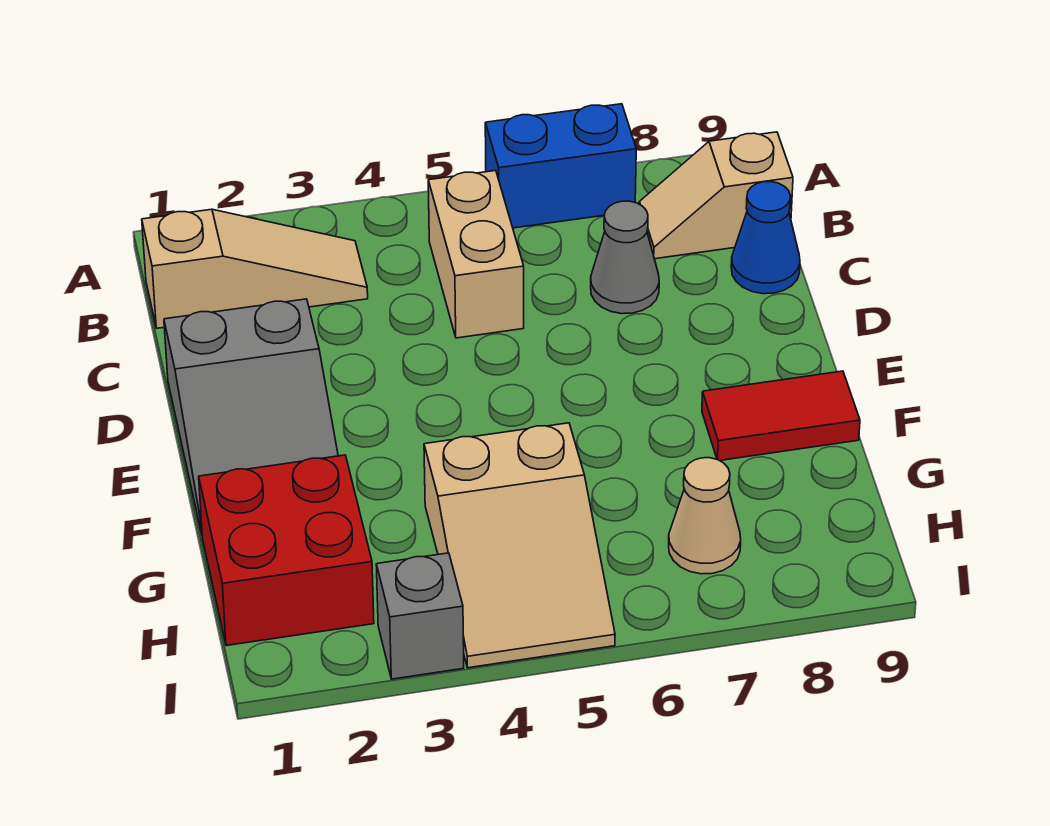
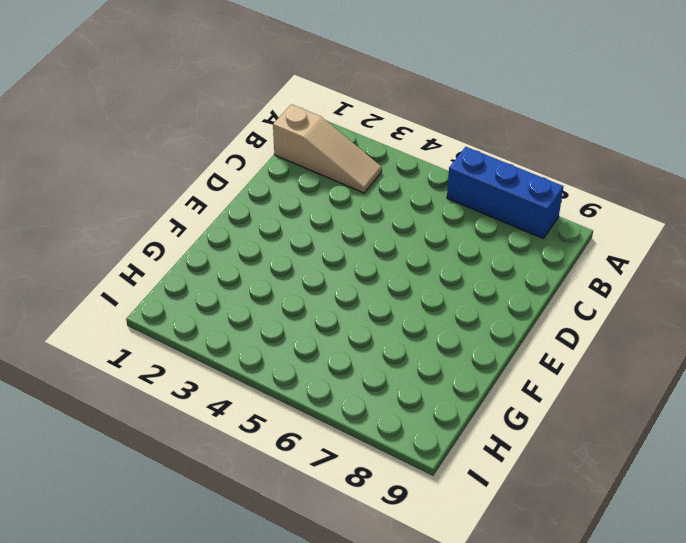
blue 1x3 brick [447,147,563,239] -> blue 1x2 brick [485,104,636,228]
none -> tan 1x2 brick [428,171,524,338]
none -> tan 1x2 slope [639,132,793,259]
none -> grey 1x1 cone [591,201,659,314]

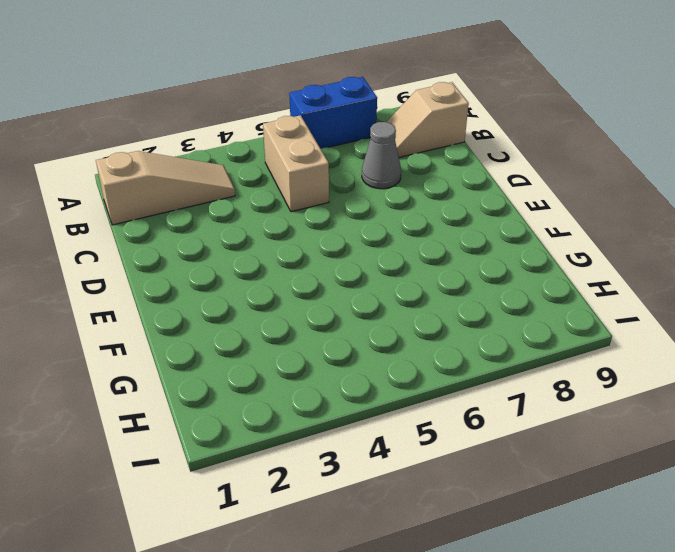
none -> blue 1x1 cone [731,182,800,294]
none -> grey 2x3 slope [164,299,338,534]
none -> red 1x2 tile [702,371,860,461]

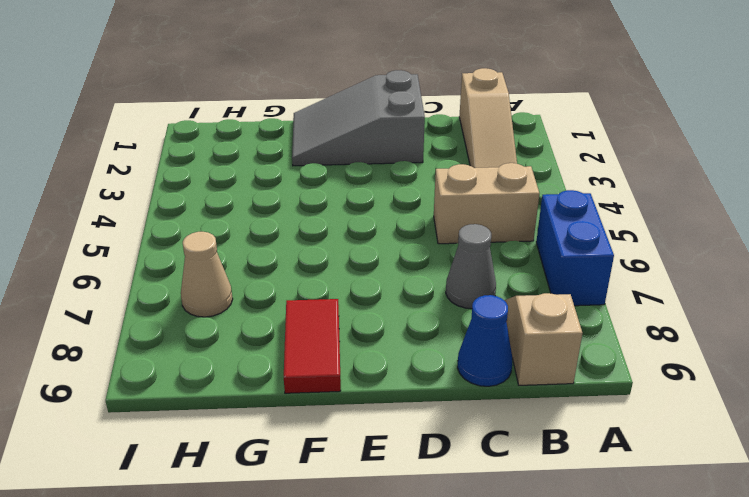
none -> red 2x2 brick [199,455,374,646]
none -> tan 2x3 slope [424,423,615,668]
none -> grey 1x1 brick [376,553,464,679]

